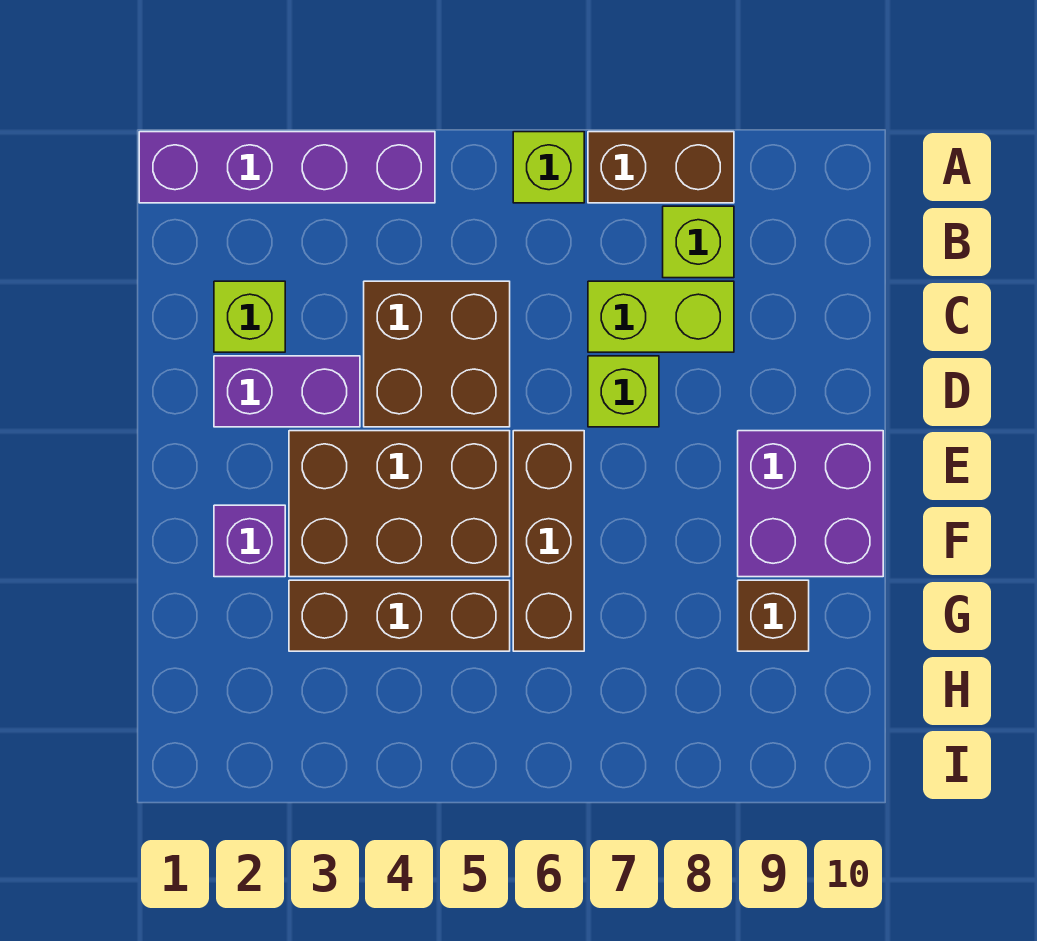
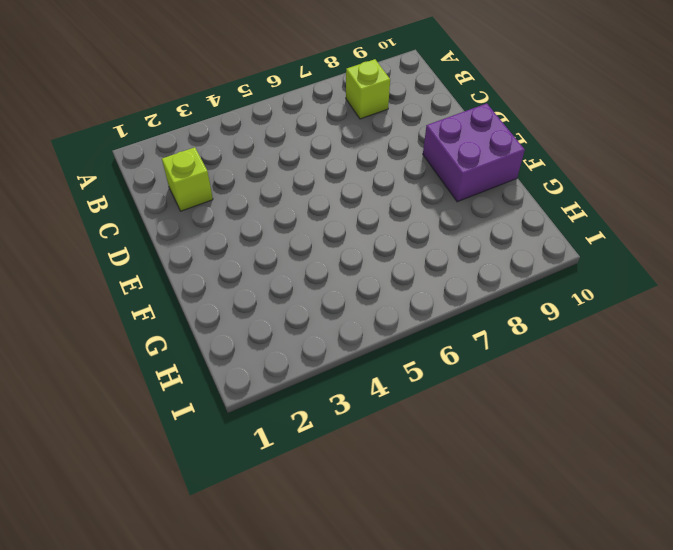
none -> purple 1x4 brick [139,132,435,203]
none -> lime 1x1 brick [513,132,584,203]
none -> brown 1x2 brick [588,132,734,203]

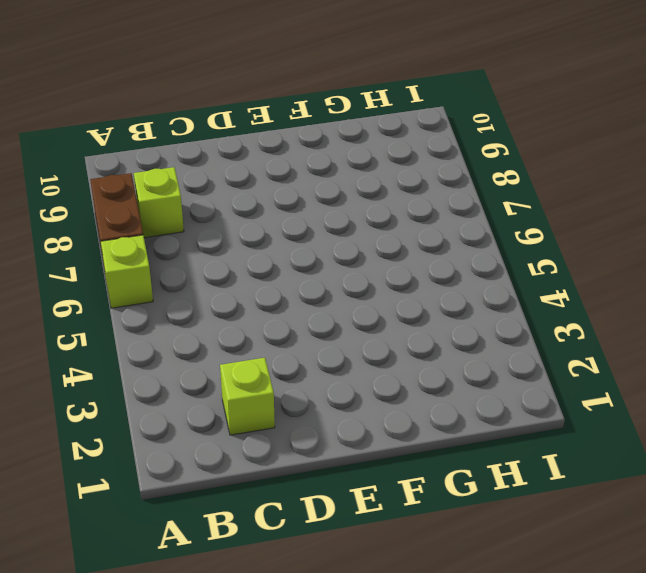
none -> purple 1x4 brick [139,132,435,203]
none -> brown 2x2 brick [364,281,510,427]
none -> lime 1x2 brick [588,281,734,352]

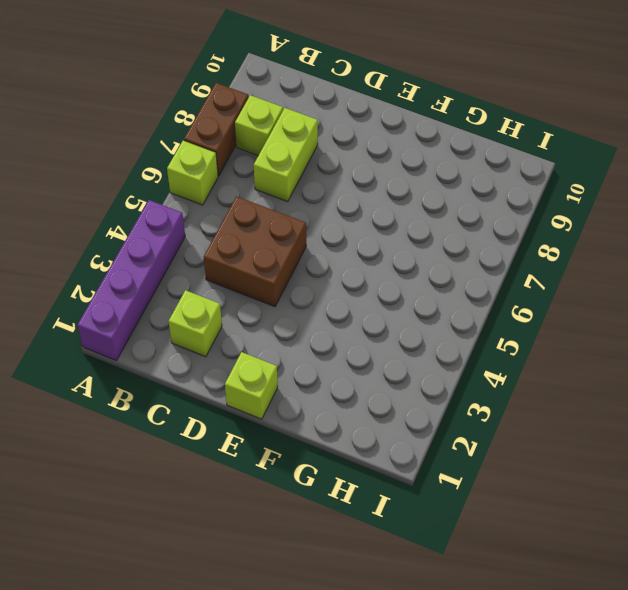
lime 1x1 brick [225,352,278,419] -> lime 1x1 brick moved to [588,356,659,427]
none -> purple 1x2 brick [214,356,360,427]
none -> brown 2x3 brick [289,431,510,577]
none -> brown 1x3 brick [513,431,584,651]

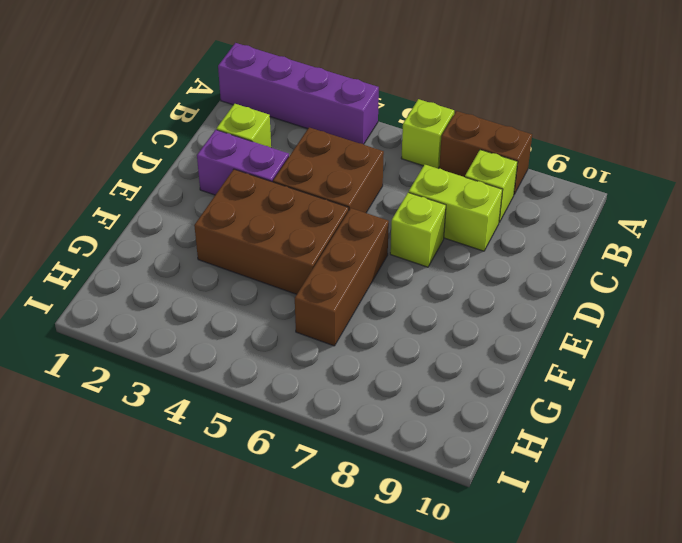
none -> purple 2x2 brick [738,431,883,577]
none -> purple 1x1 brick [214,505,285,577]
none -> brown 1x3 brick [289,580,510,651]

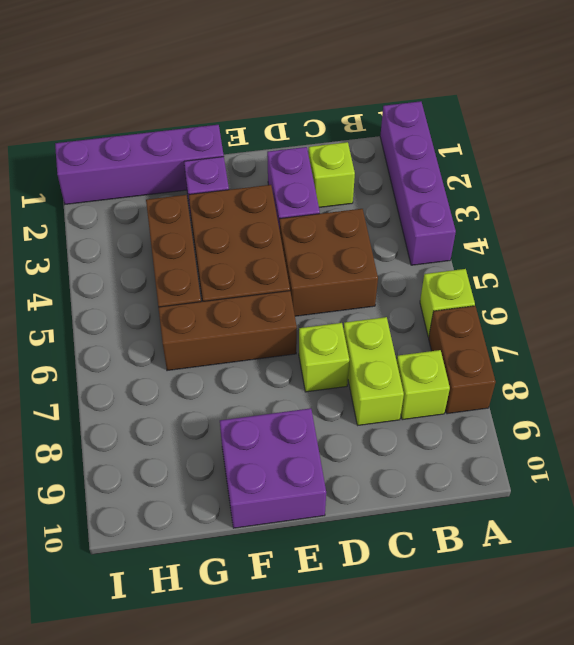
purple 1x4 brick [55,125,224,204] -> none
none -> brown 1x1 brick [738,580,809,651]

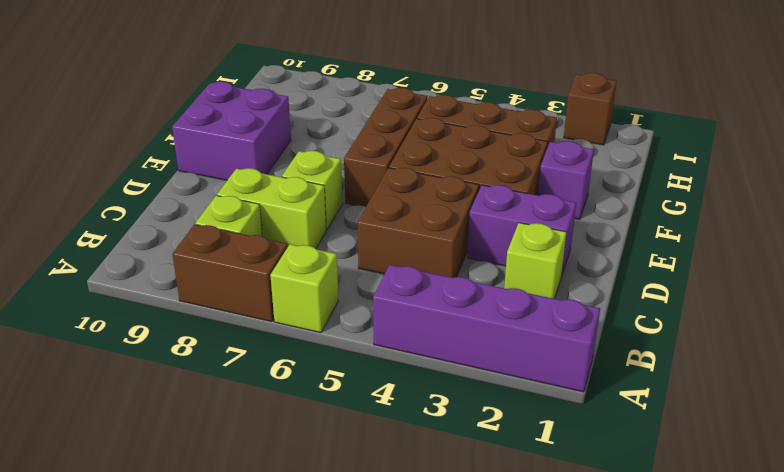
brown 1x1 brick [564,73,617,145] -> brown 1x1 brick moved to [738,580,809,651]

